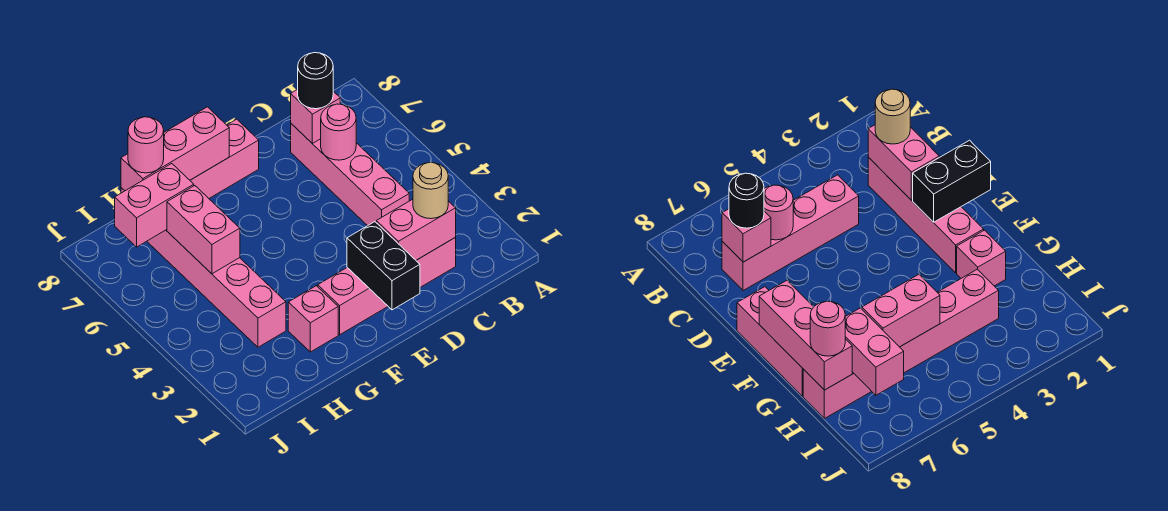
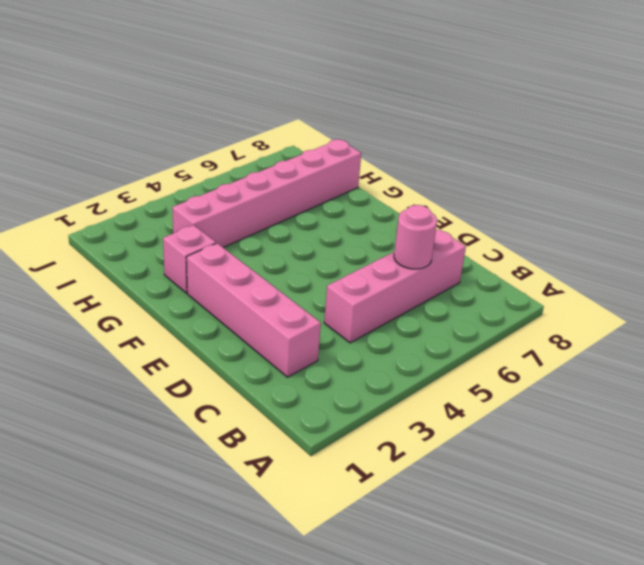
none -> pink 1x3 brick [190,119,259,198]
none -> pink 1x2 brick [376,199,456,260]
none -> pink 1x1 brick [291,89,340,143]

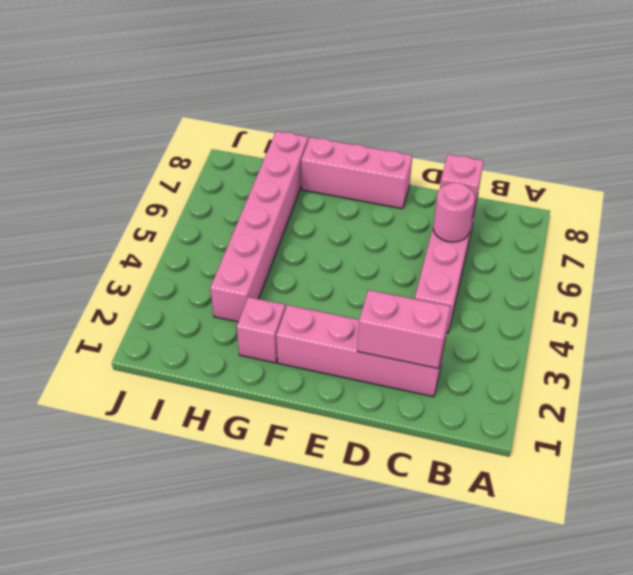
none -> black 1x2 brick [347,222,420,310]
none -> pink 1x3 brick [121,107,229,191]
none -> pink 1x2 brick [167,186,240,274]

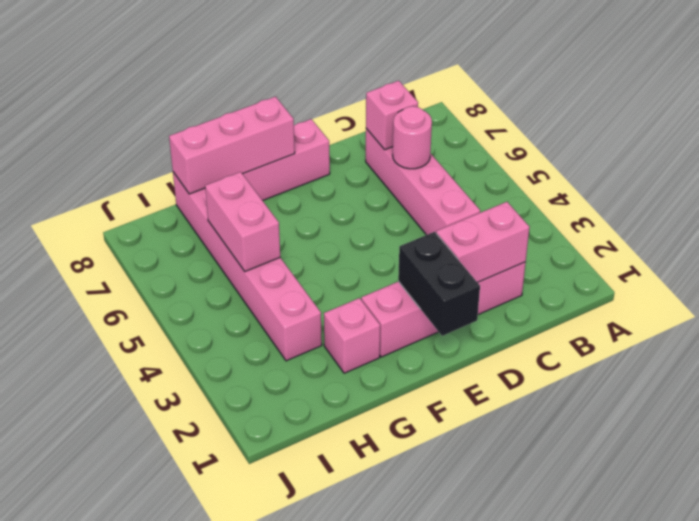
none -> pink 1x2 brick [115,164,194,247]
none -> tan 1x1 round brick [413,162,448,219]
none -> black 1x1 round brick [298,53,333,109]

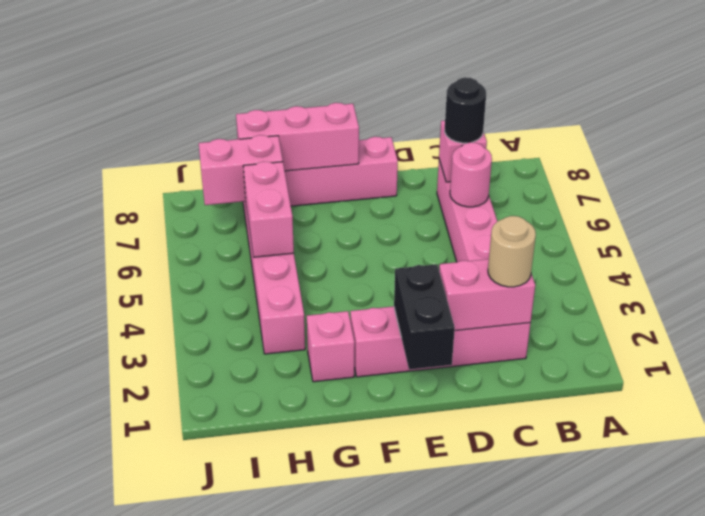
none -> pink 1x1 round brick [128,117,164,173]

